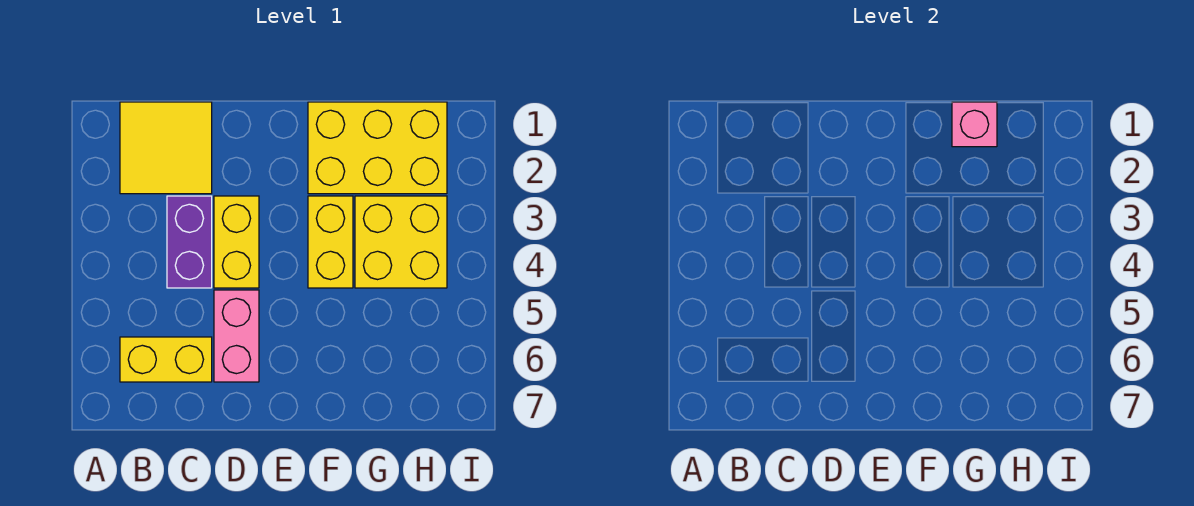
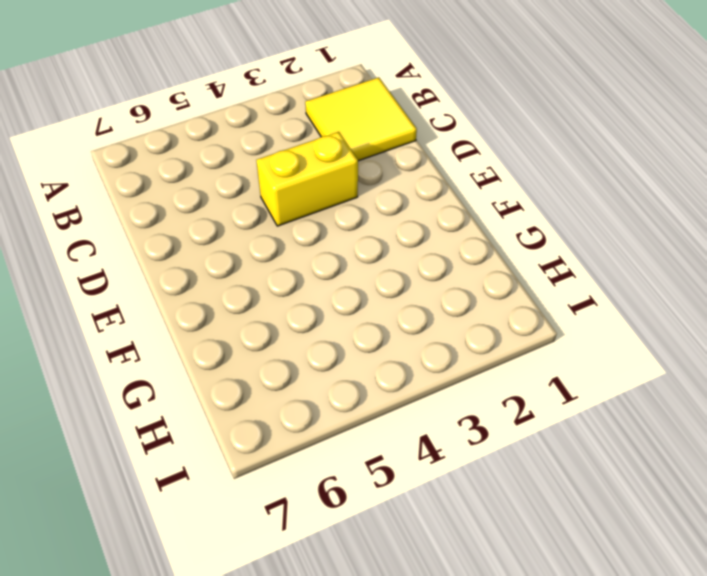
none -> yellow 1x2 brick [120,337,212,382]
none -> purple 1x2 brick [167,196,212,288]

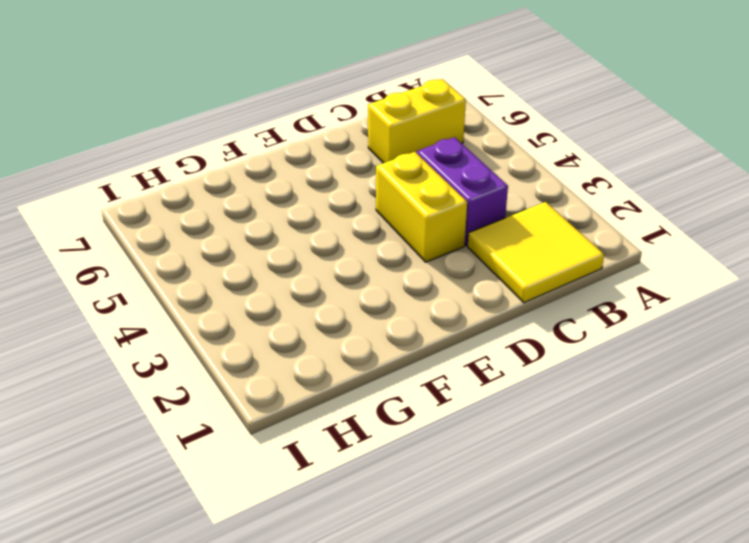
none -> pink 1x2 brick [214,290,259,382]
none -> yellow 2x3 brick [308,102,447,194]

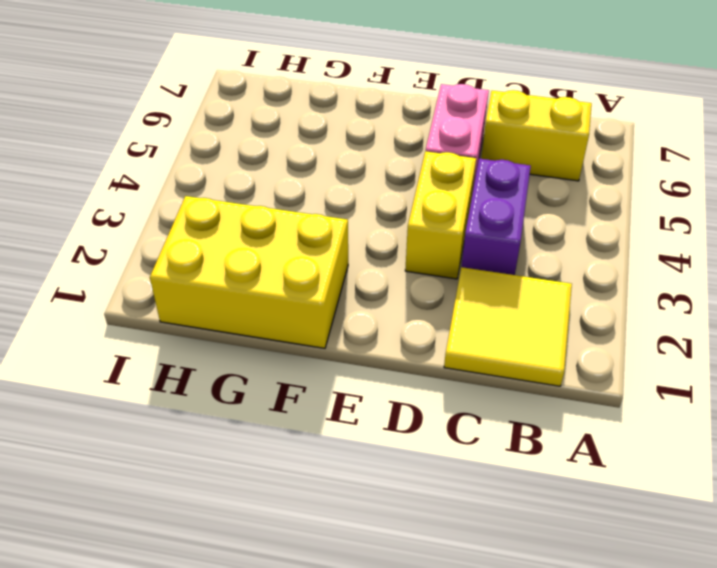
none -> yellow 1x2 brick [308,196,353,288]
none -> yellow 2x2 brick [355,196,447,288]

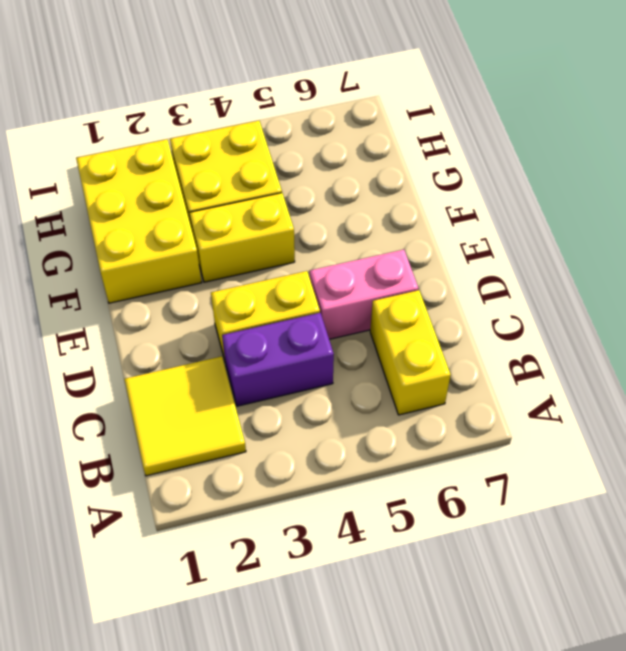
none -> pink 1x1 brick [952,102,997,147]

